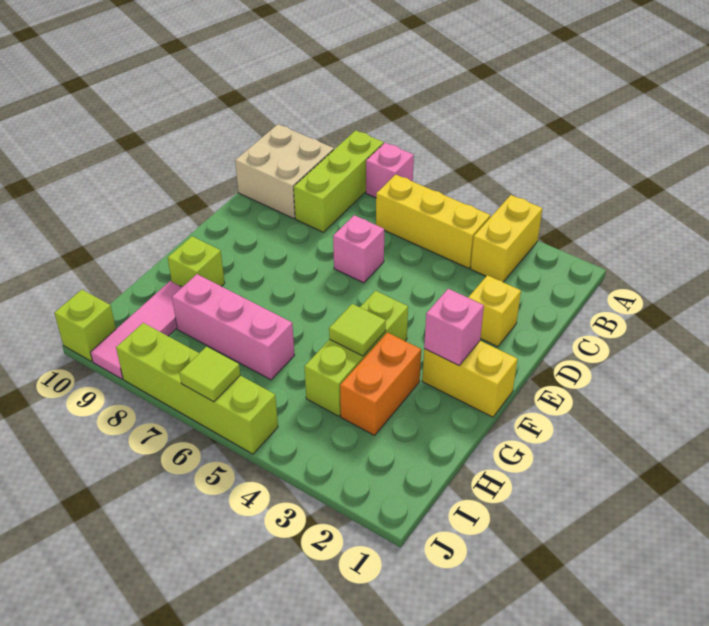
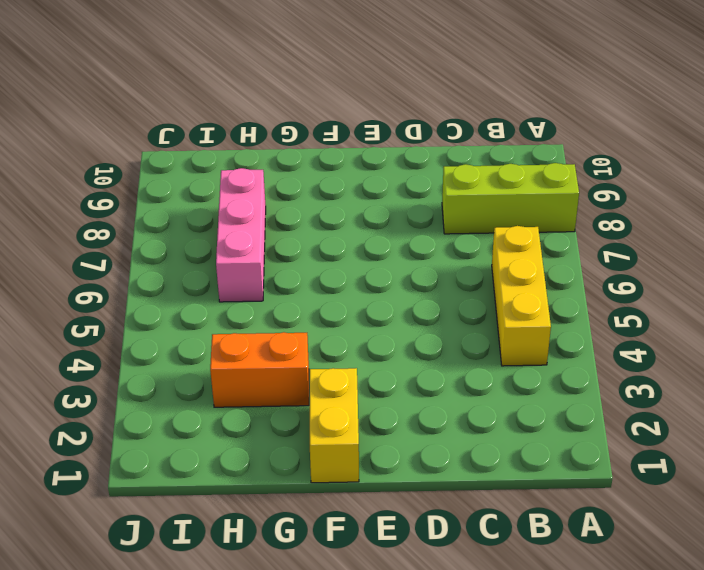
none -> yellow 1x2 brick [471,195,542,282]
none -> pink 1x1 brick [366,143,414,198]
none -> tan 2x2 brick [235,124,334,219]

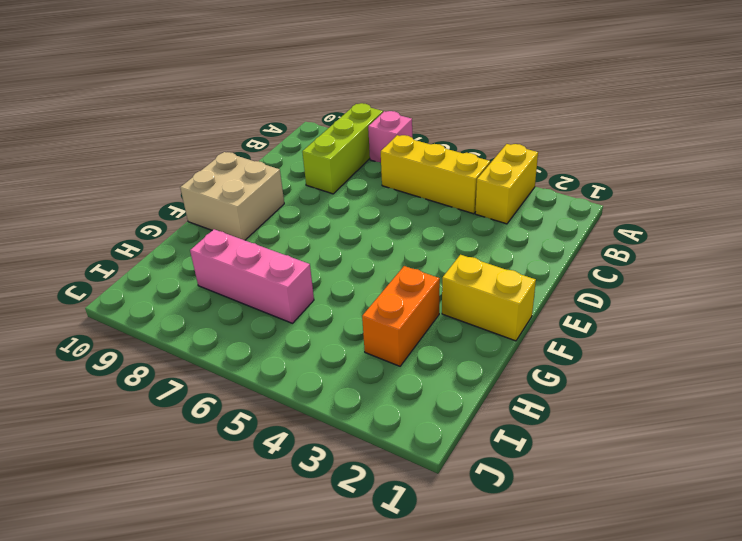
tan 2x2 brick [180,152,284,240] -> tan 2x2 brick moved to [235,124,334,219]
none -> yellow 1x1 brick [468,275,521,347]
none -> pink 1x1 brick [333,215,384,283]
none -> lime 1x3 brick [304,291,408,416]

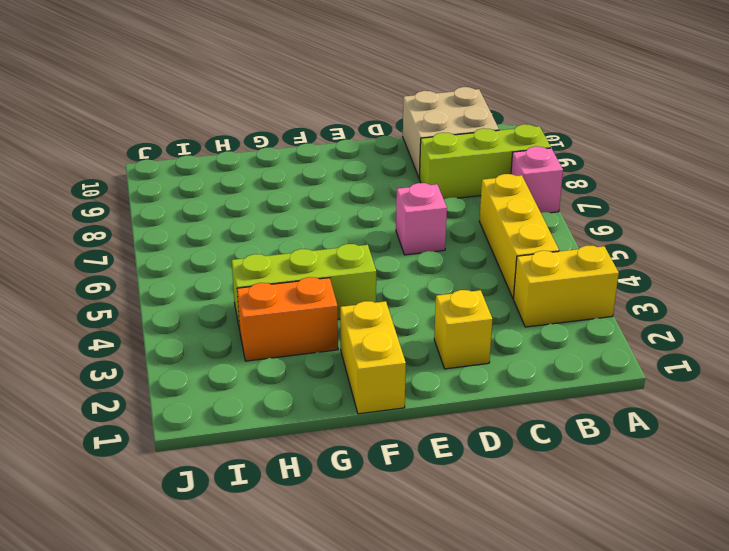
none -> lime 1x1 brick [168,236,225,287]
none -> pink 1x3 brick [172,274,295,380]
none -> pink 1x3 tile [90,281,182,379]

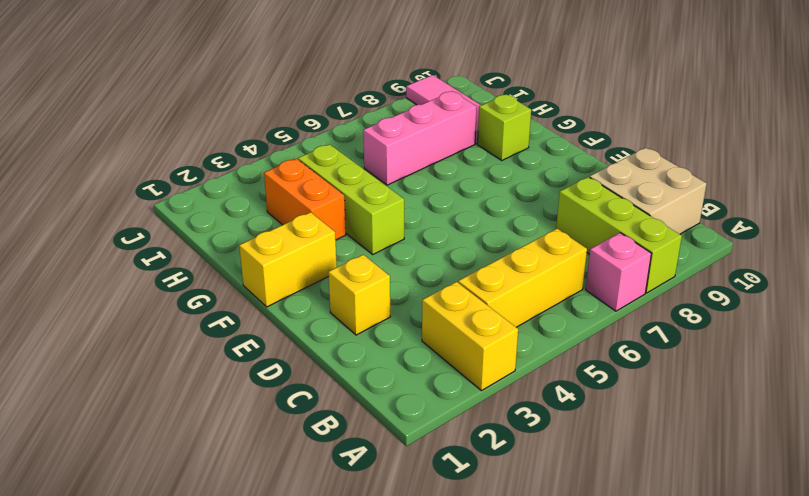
none -> pink 1x1 brick [333,215,384,283]
none -> lime 1x4 brick [116,323,278,454]
none -> lime 1x1 brick [54,290,116,362]

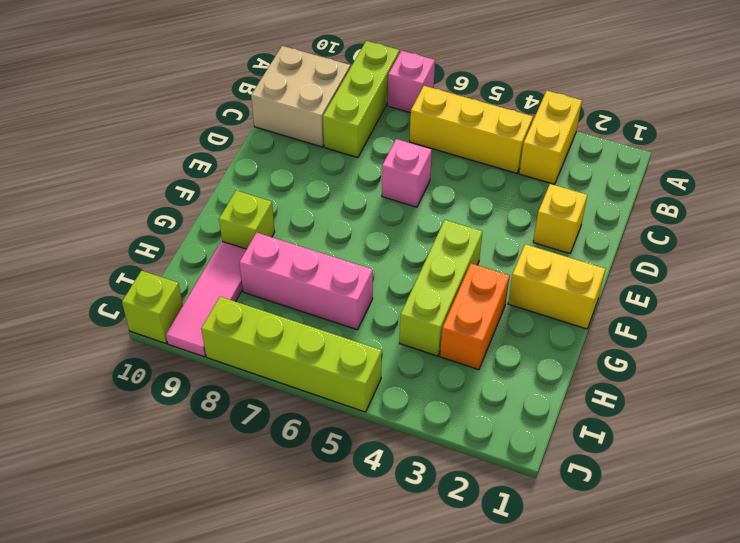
none -> pink 1x1 brick [424,289,484,365]
none -> lime 1x1 tile [329,304,386,356]
none -> lime 1x1 tile [180,347,240,402]

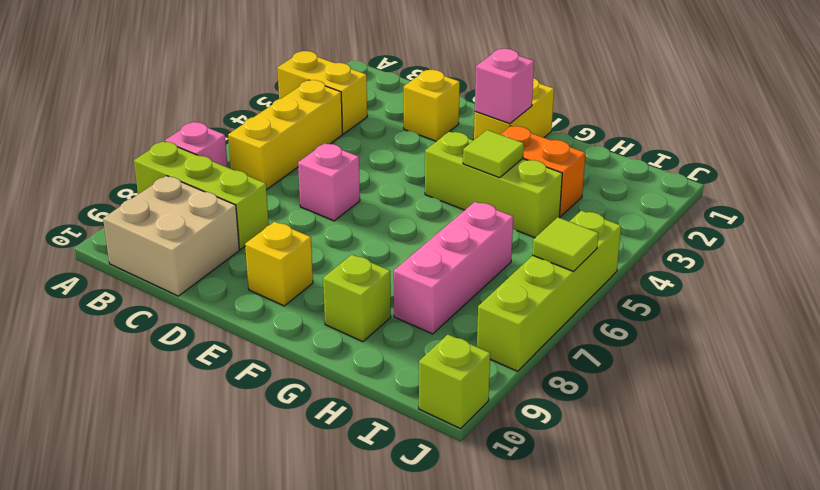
yellow 1x1 brick [245,222,313,306] -> none
none -> pink 1x3 tile [90,281,182,379]

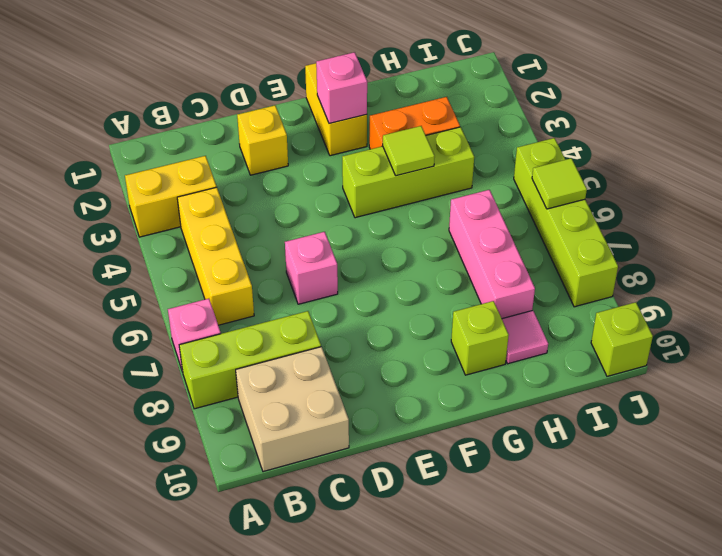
pink 1x1 tile [502,310,548,364] -> pink 1x3 tile [90,281,182,379]

